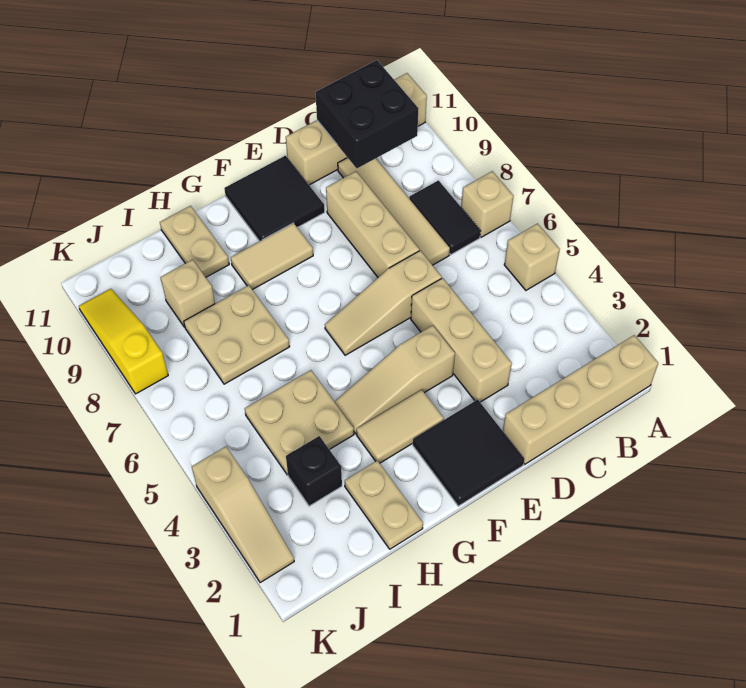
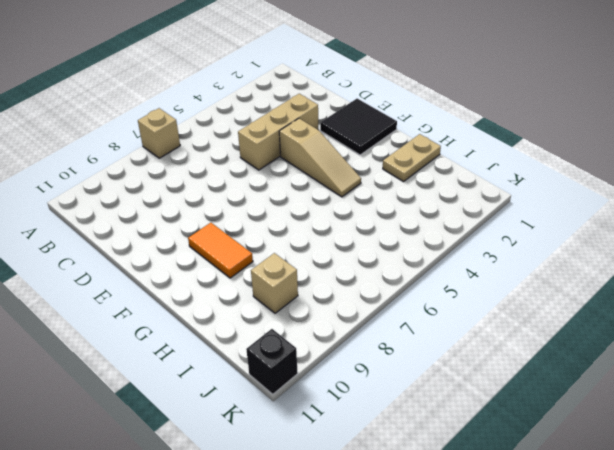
orange 1x2 tile [188,223,253,278] -> tan 1x2 tile [231,223,313,290]
black 1x1 brick [246,329,298,394] -> black 1x1 brick moved to [286,436,342,506]
none -> tan 1x4 brick [503,335,658,464]
none -> tan 1x1 brick [504,224,560,290]
none -> tan 1x4 brick [286,73,427,185]

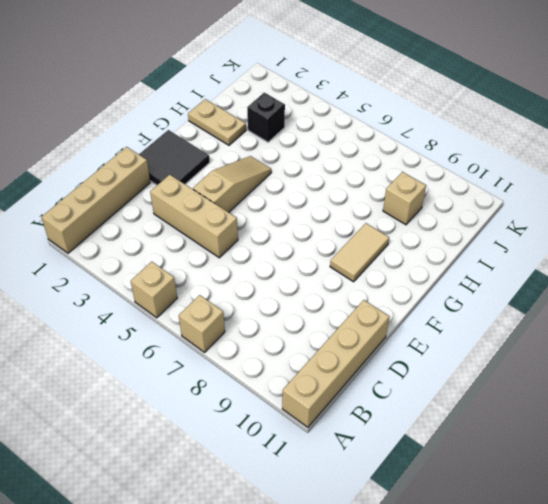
none -> black 1x2 tile [409,180,481,255]
none -> tan 1x4 tile [338,158,450,265]
none -> tan 1x3 slope [325,250,442,355]

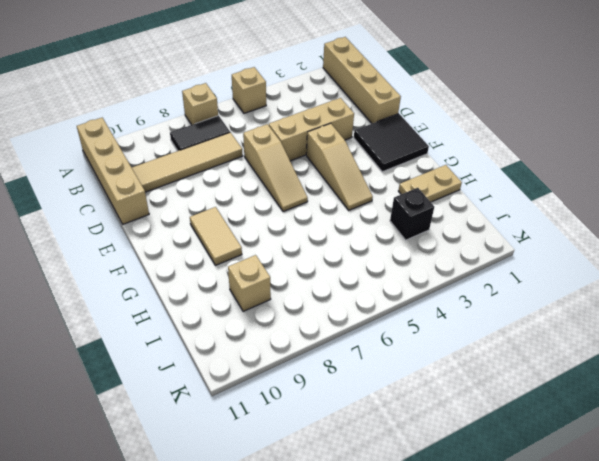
none -> tan 1x3 brick [326,171,419,277]
none -> black 2x2 tile [224,156,325,241]
none -> tan 1x2 tile [356,390,444,463]

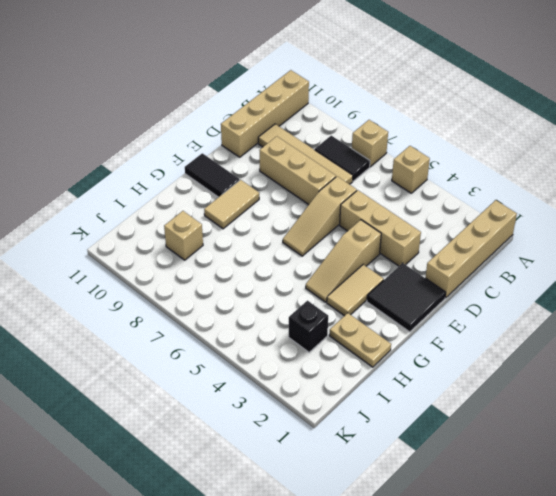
black 1x2 tile [185,153,240,197] -> black 2x2 tile [224,156,325,241]
none -> tan 2x2 plate [245,370,354,475]
none -> tan 2x2 plate [184,285,290,384]
none -> tan 1x2 plate [160,206,229,277]

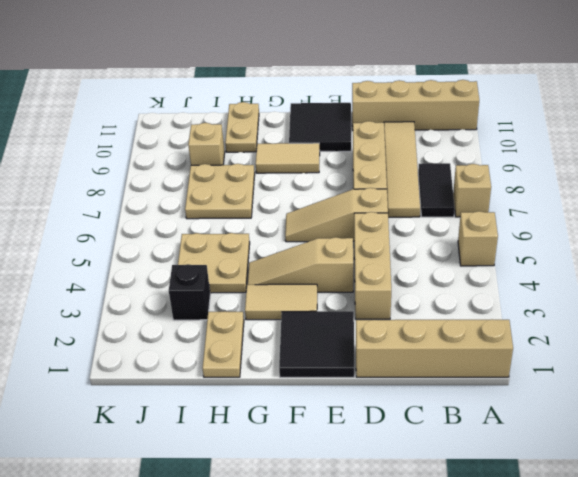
none -> tan 1x3 slope [192,447,294,583]
none -> yellow 1x3 slope [79,289,168,394]
none -> black 2x2 brick [315,60,419,168]

